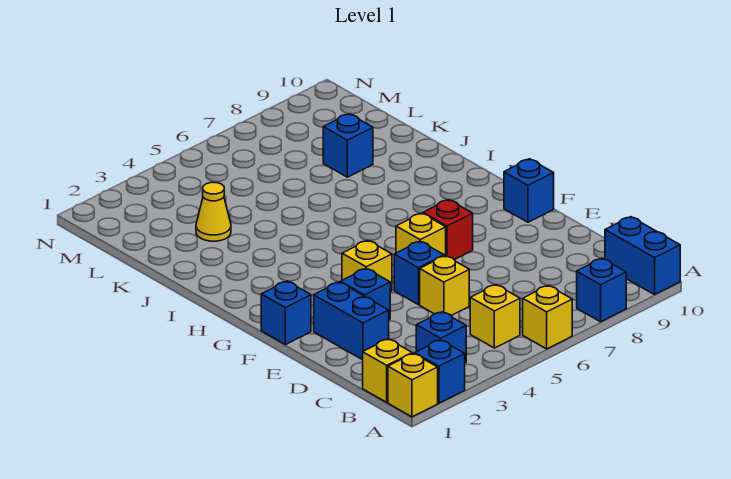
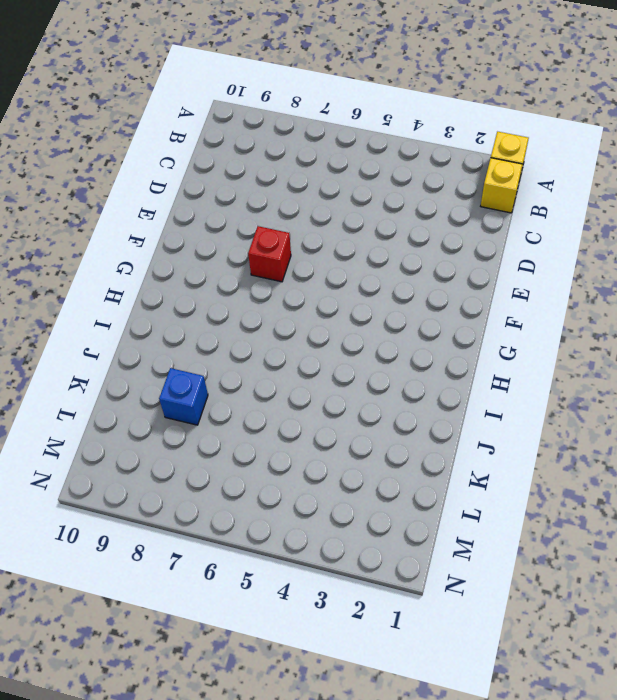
none -> blue 1x1 brick [415,340,465,403]
none -> yellow 1x1 brick [523,285,572,349]
none -> blue 1x1 brick [577,258,626,322]

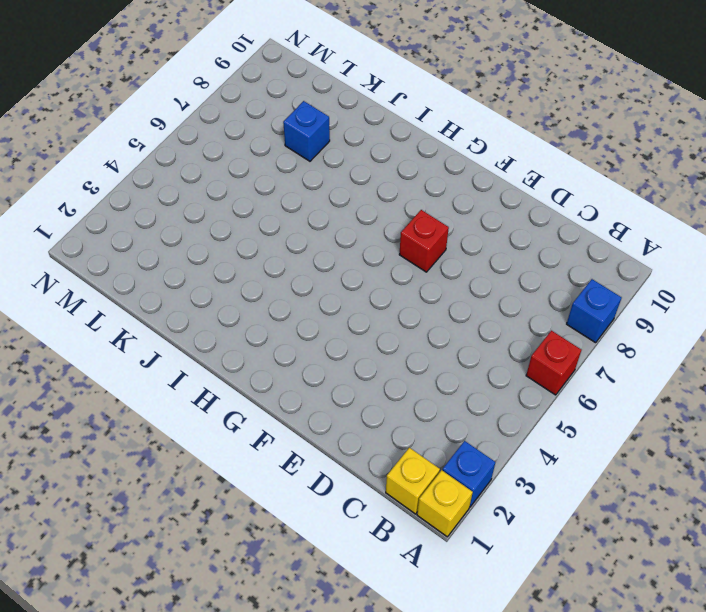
red 1x1 brick [526,331,581,395] -> yellow 1x1 brick [523,285,572,349]
none -> blue 1x2 brick [605,217,680,295]
none -> blue 1x1 brick [416,312,466,363]
none -> yellow 1x1 brick [470,285,520,348]

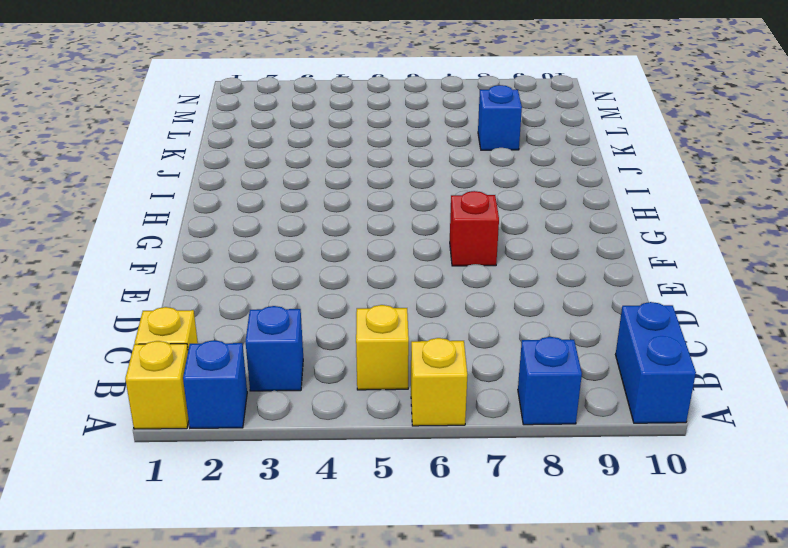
none -> blue 1x2 brick [314,282,389,360]
none -> yellow 1x1 brick [420,256,469,315]
none -> blue 1x1 brick [341,268,390,320]

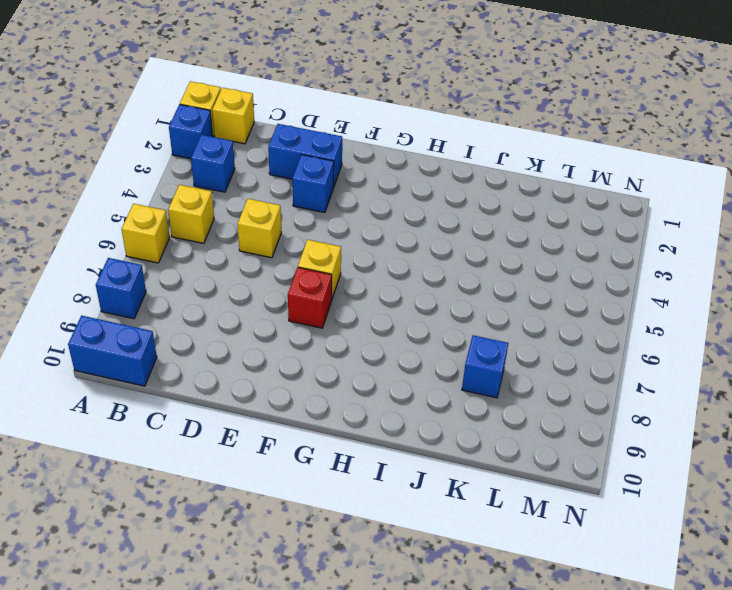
none -> blue 1x1 brick [394,241,444,305]
none -> blue 1x1 brick [261,281,311,345]
none -> yellow 1x1 brick [342,240,392,292]

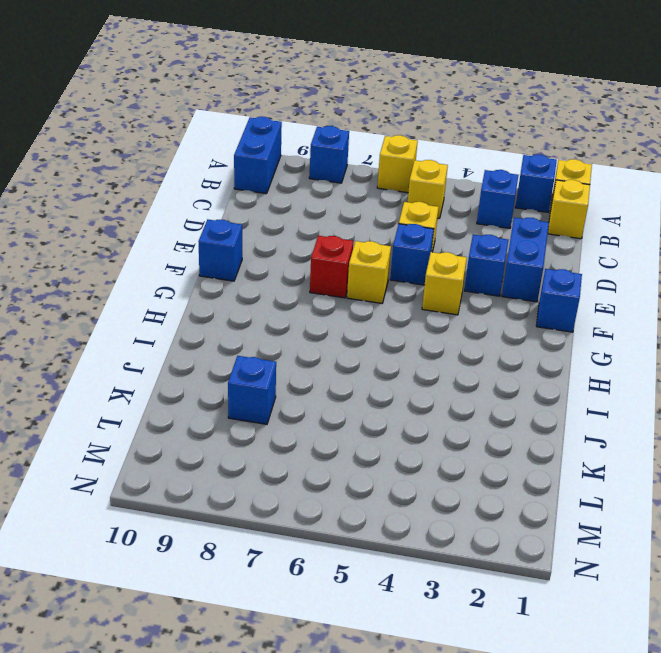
none -> yellow 1x1 cone [196,182,231,241]

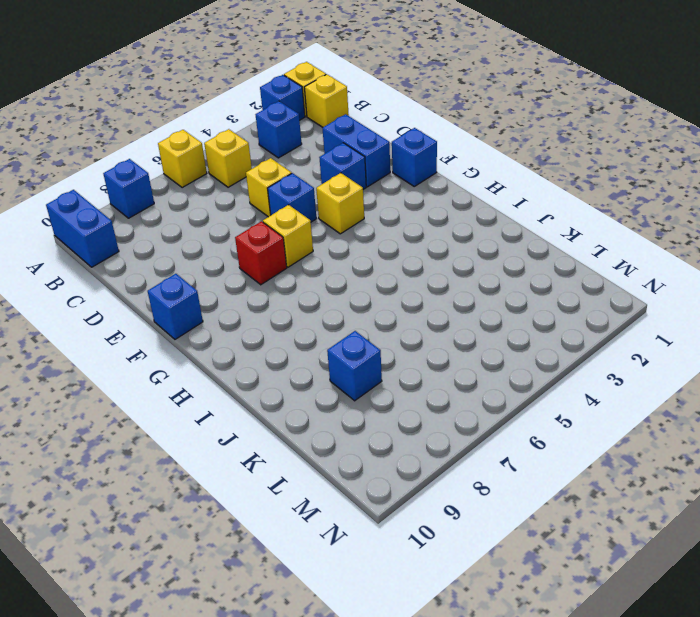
none -> yellow 1x1 cone [196,182,231,241]

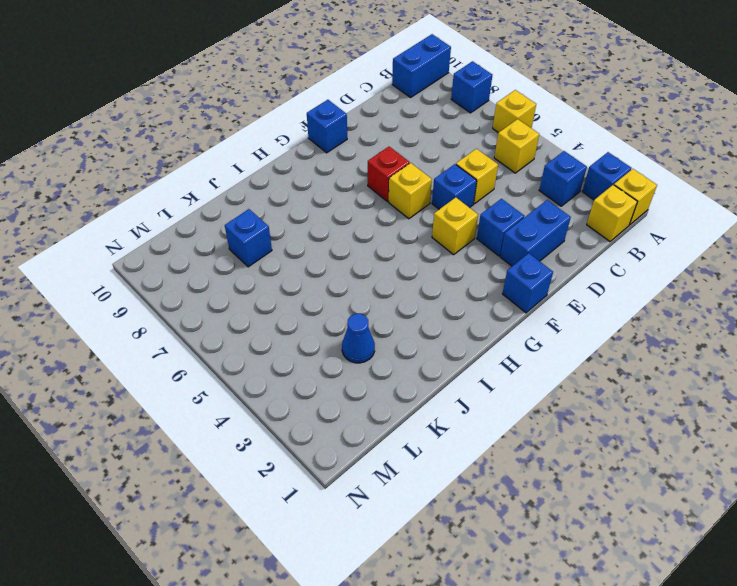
blue 1x1 cone [342,314,375,363] -> yellow 1x1 cone [196,182,231,241]

